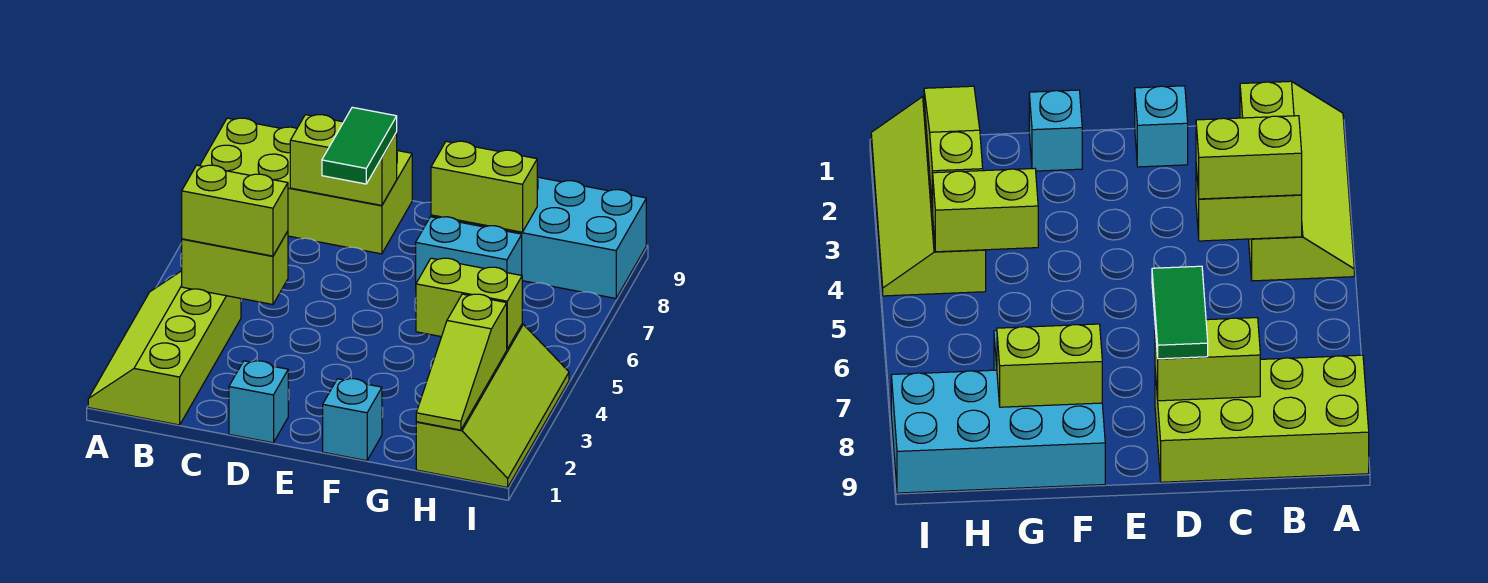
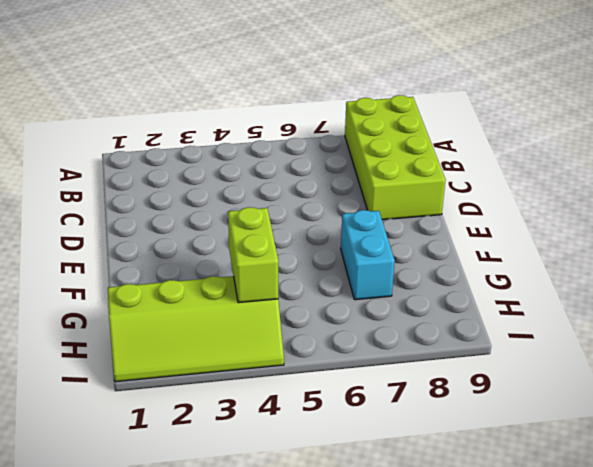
none -> lime 2x4 slope [88,271,241,425]
none -> cyan 1x1 brick [229,361,288,443]
none -> cyan 1x1 brick [323,379,382,461]

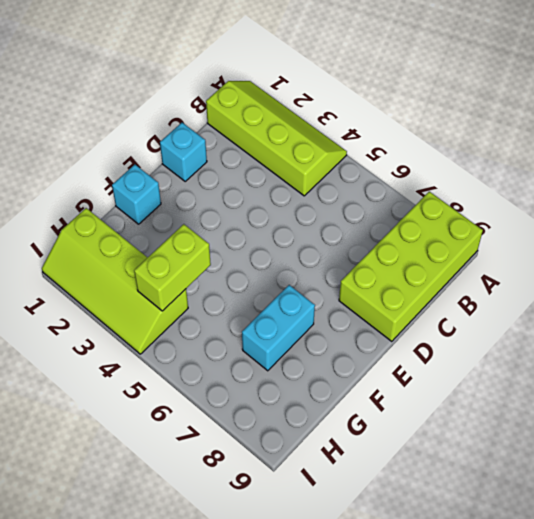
none -> cyan 2x4 brick [431,177,646,298]
none -> lime 1x2 brick [182,231,288,304]
none -> lime 1x2 brick [290,115,397,205]

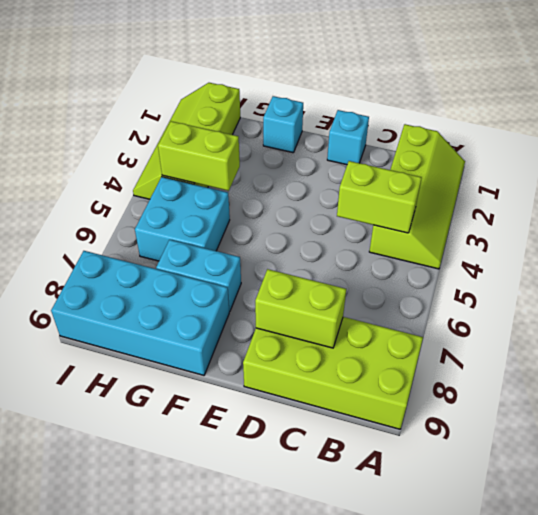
cyan 2x2 brick [135,177,230,261] -> none
none -> lime 1x2 brick [431,141,537,232]
none -> lime 1x3 slope [416,294,507,430]
none -> lime 1x2 brick [182,165,288,256]

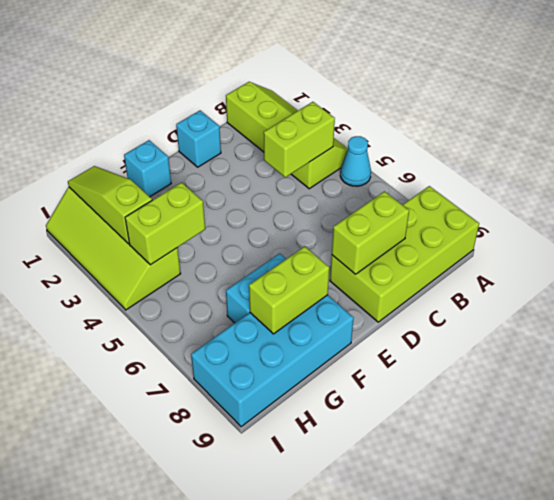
cyan 1x1 cone [340,136,371,186] -> none
none -> lime 1x2 brick [182,165,288,256]
none -> green 1x2 tile [322,107,397,184]

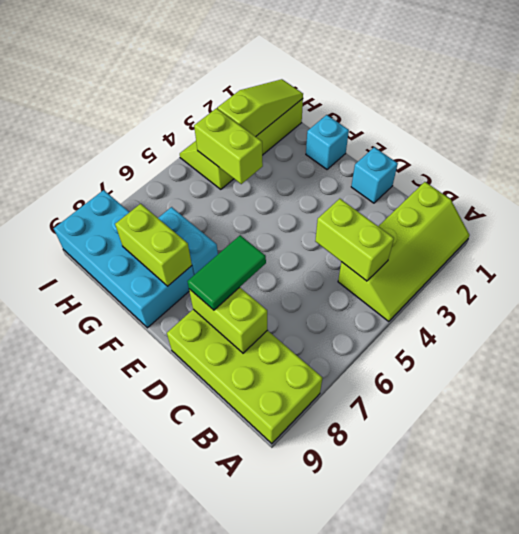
none -> lime 1x2 brick [182,165,288,256]

